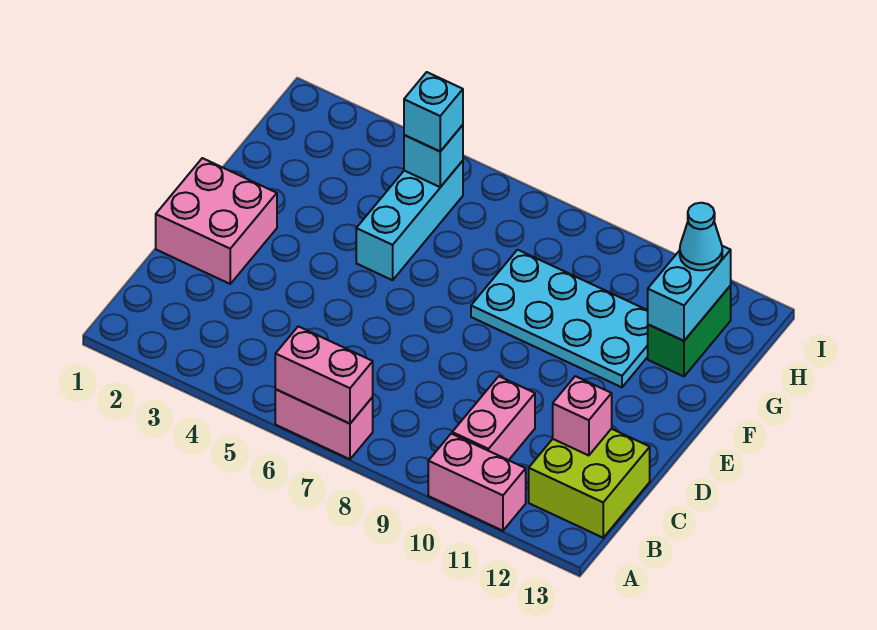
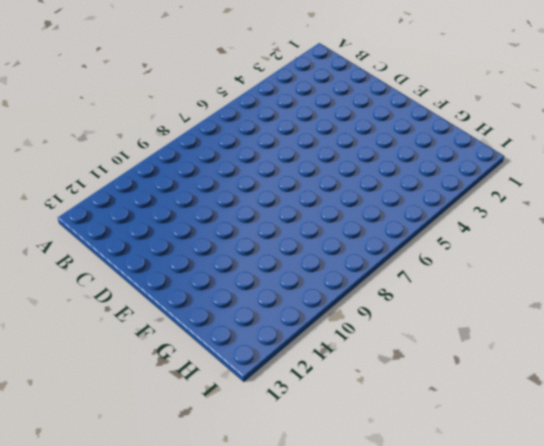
none -> pink 1x2 brick [275,389,373,459]
none -> pink 1x2 brick [428,434,526,531]
none -> pink 1x2 brick [452,376,535,460]

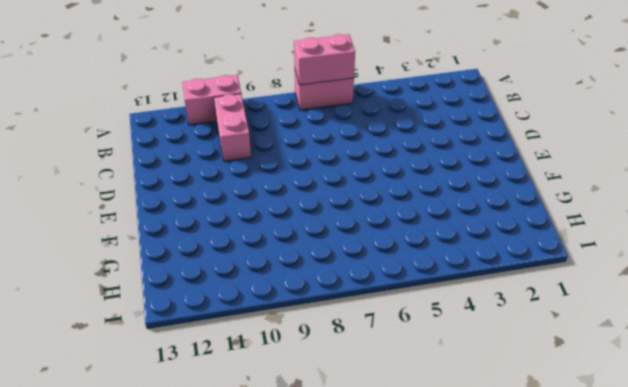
none -> lime 2x2 brick [529,429,650,538]
none -> pink 2x2 brick [156,158,277,284]
none -> cyan 1x3 brick [356,161,463,280]

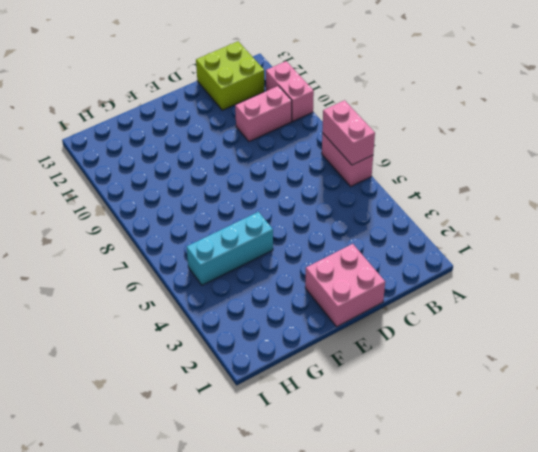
none -> cyan 2x4 plate [471,250,648,387]
none -> green 1x2 brick [648,286,731,376]
none -> pink 1x1 brick [553,376,612,456]

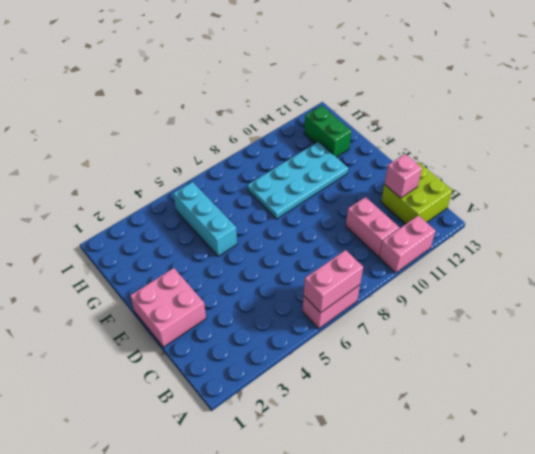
none -> cyan 1x2 brick [648,246,731,341]
none -> cyan 1x1 brick [404,125,463,187]
none -> cyan 1x1 brick [404,72,463,151]

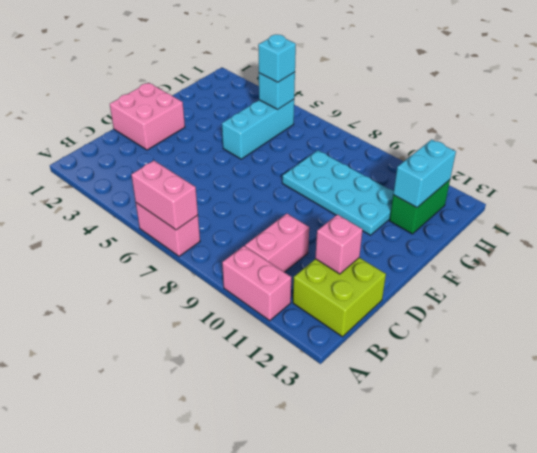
none -> cyan 1x1 cone [680,203,722,270]

